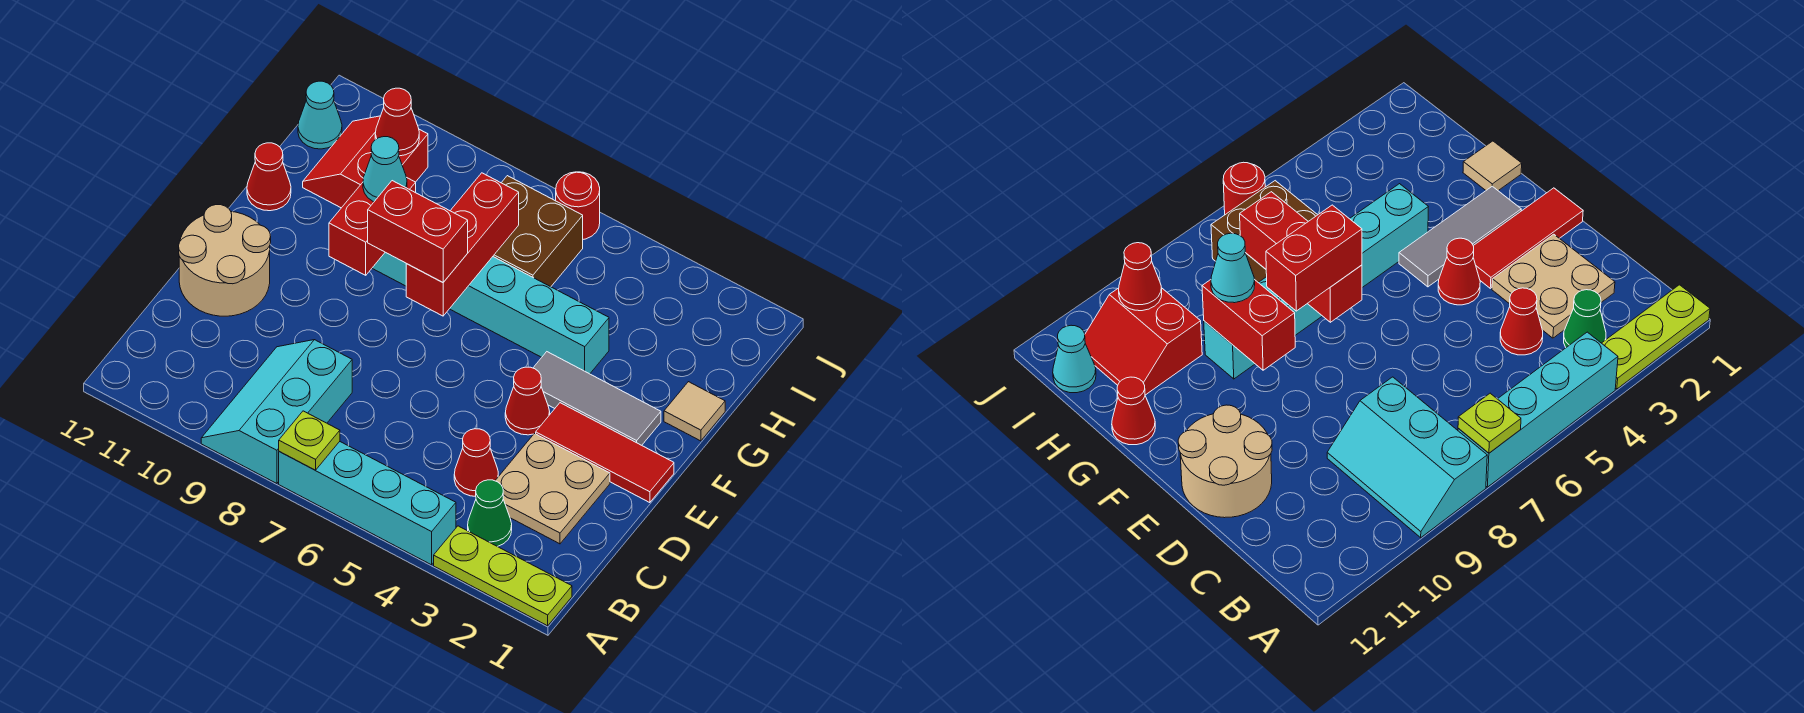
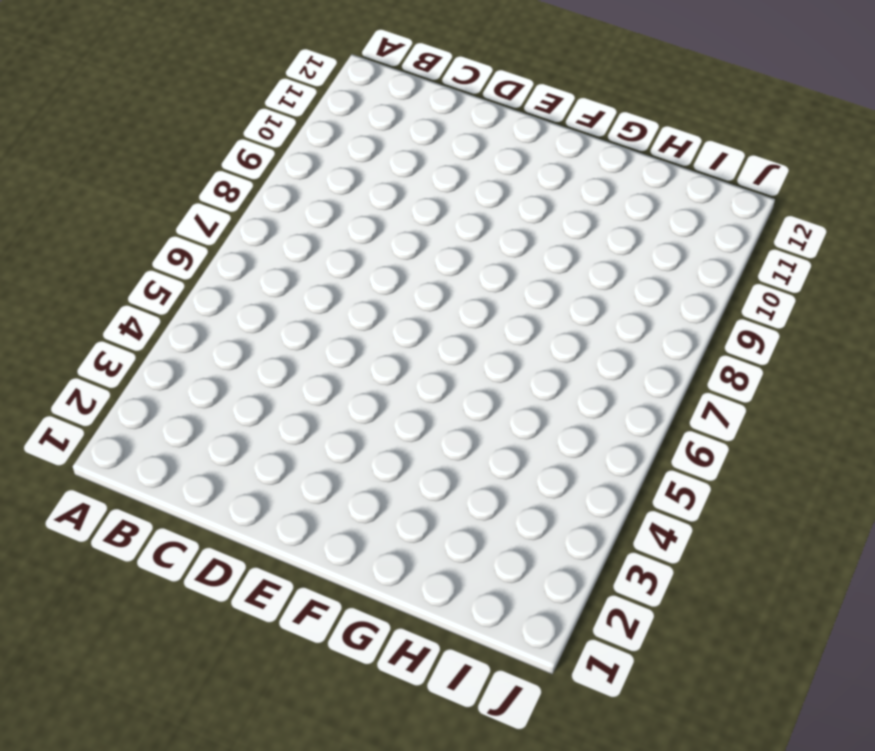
none -> lime 1x3 plate [434,526,572,626]
none -> cyan 1x4 brick [279,442,456,565]
none -> cyan 2x3 slope [201,340,352,484]

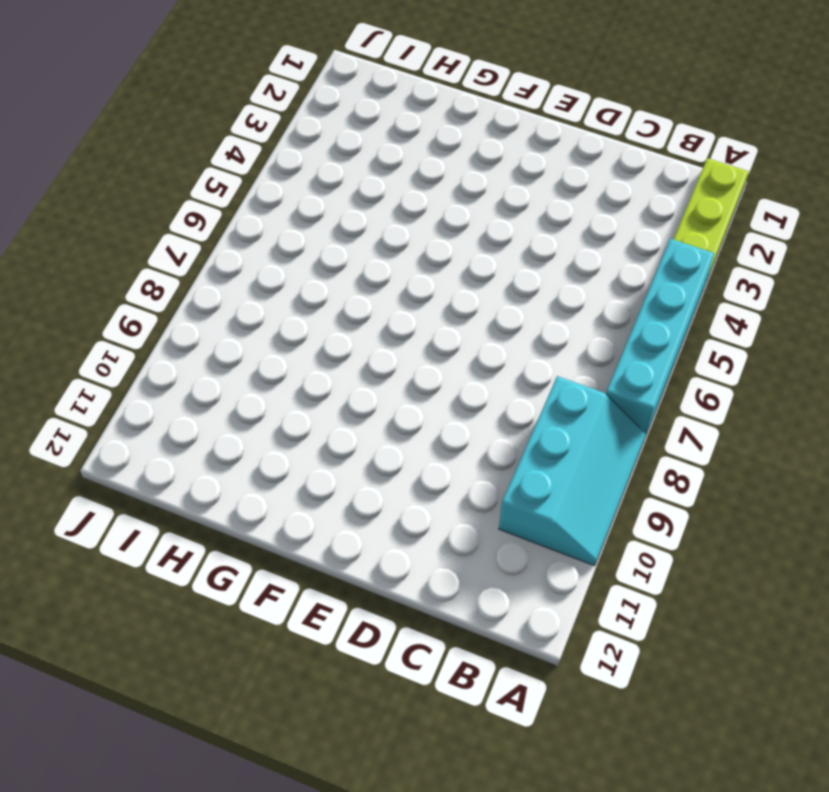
cyan 2x3 slope [499,376,646,566] -> cyan 2x3 slope turned to [201,340,352,484]
none -> green 1x1 cone [468,480,512,547]
none -> tan 2x2 plate [495,434,610,544]
none -> red 1x1 cone [454,429,498,496]

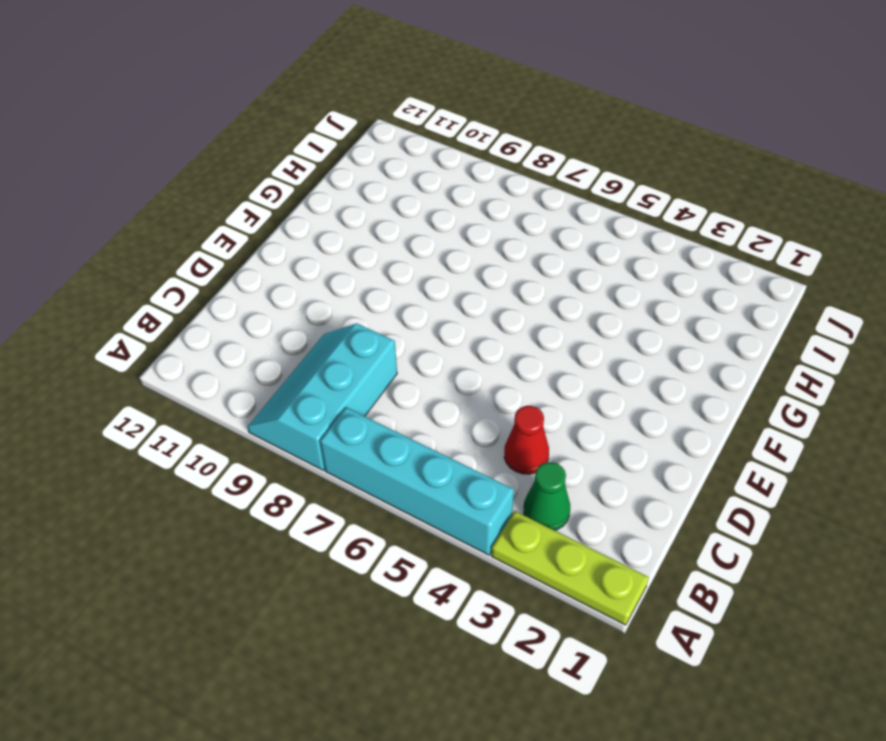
none -> tan 2x2 plate [495,434,610,544]
none -> tan 2x2 round brick [179,205,271,316]
none -> red 1x3 tile [536,403,674,503]

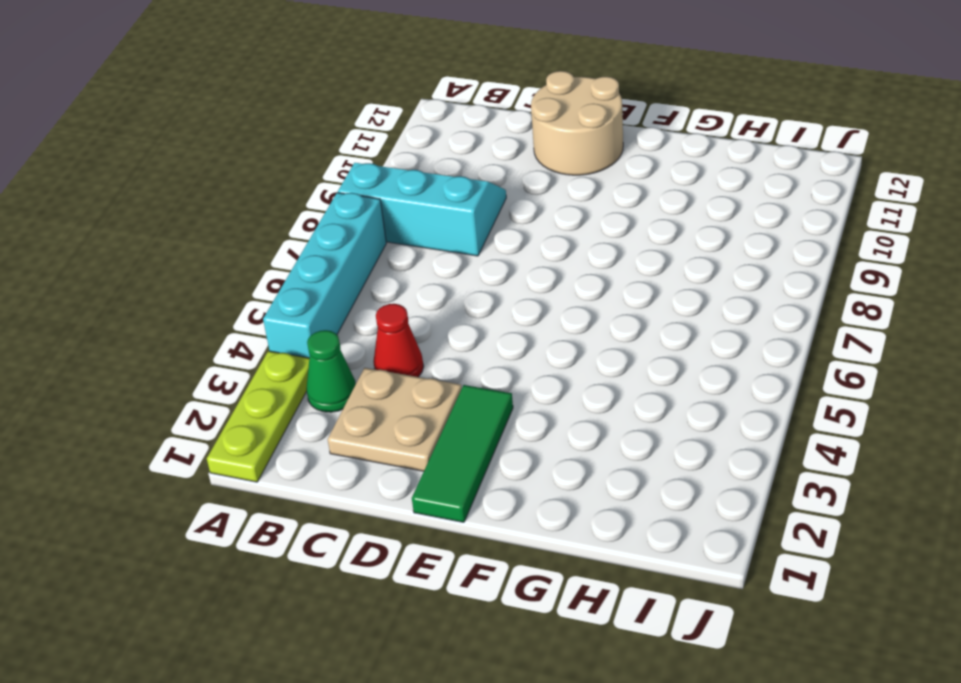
green 1x3 tile [412,385,513,522] -> red 1x3 tile [536,403,674,503]
none -> red 1x1 cone [505,367,550,435]
none -> grey 1x3 tile [533,352,661,445]
none -> tan 1x1 tile [664,382,725,441]

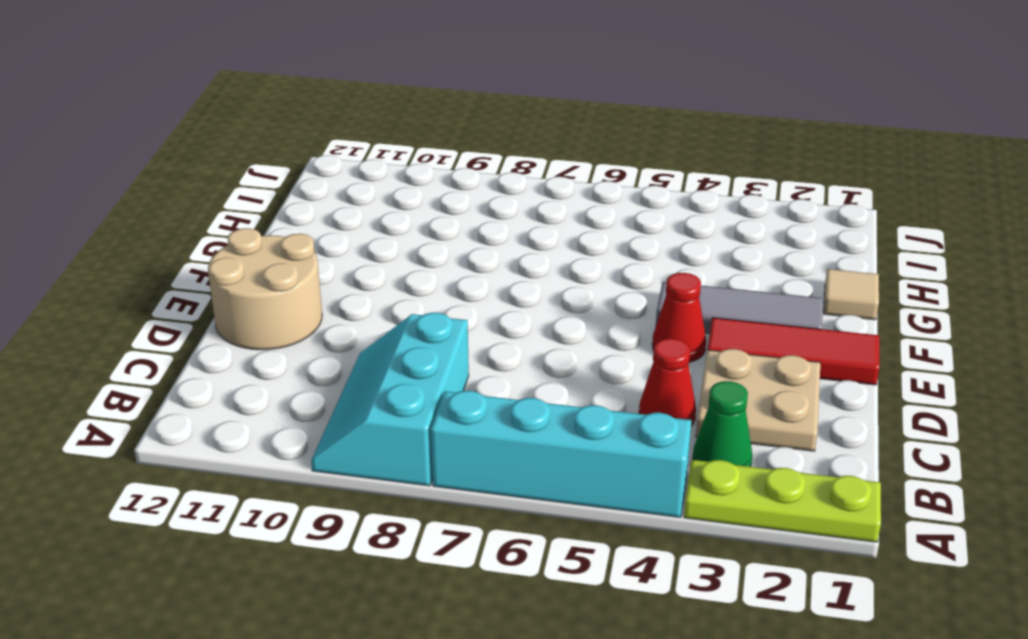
none -> cyan 1x6 brick [372,252,609,374]
none -> red 1x1 cone [247,143,291,211]
none -> brown 2x2 brick [493,176,583,287]

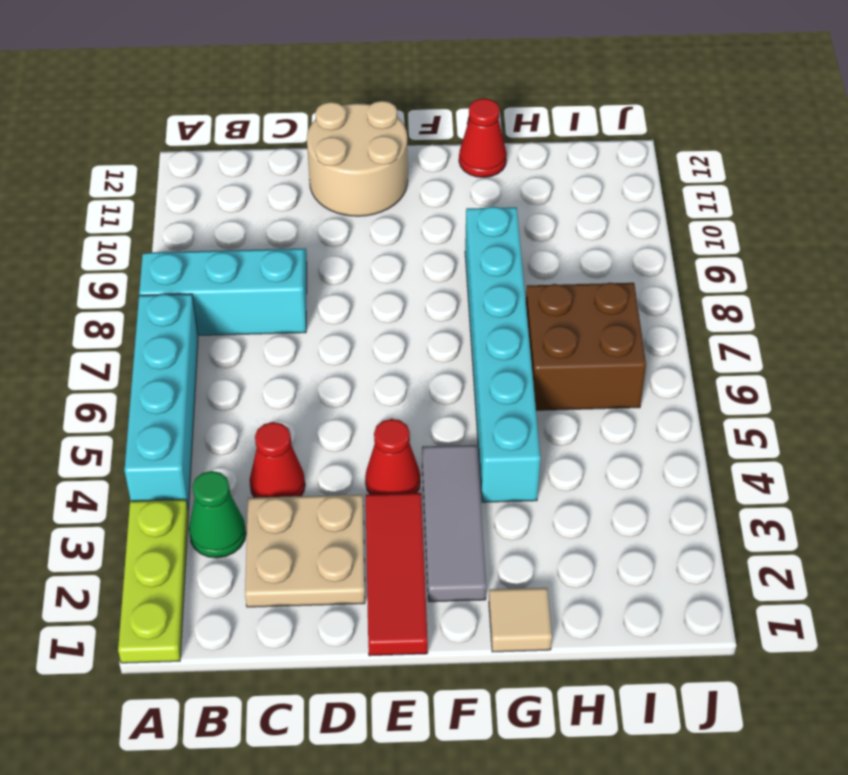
none -> red 2x2 slope [303,116,428,208]
none -> cyan 1x1 cone [298,81,342,149]
none -> red 1x1 round brick [556,172,600,239]

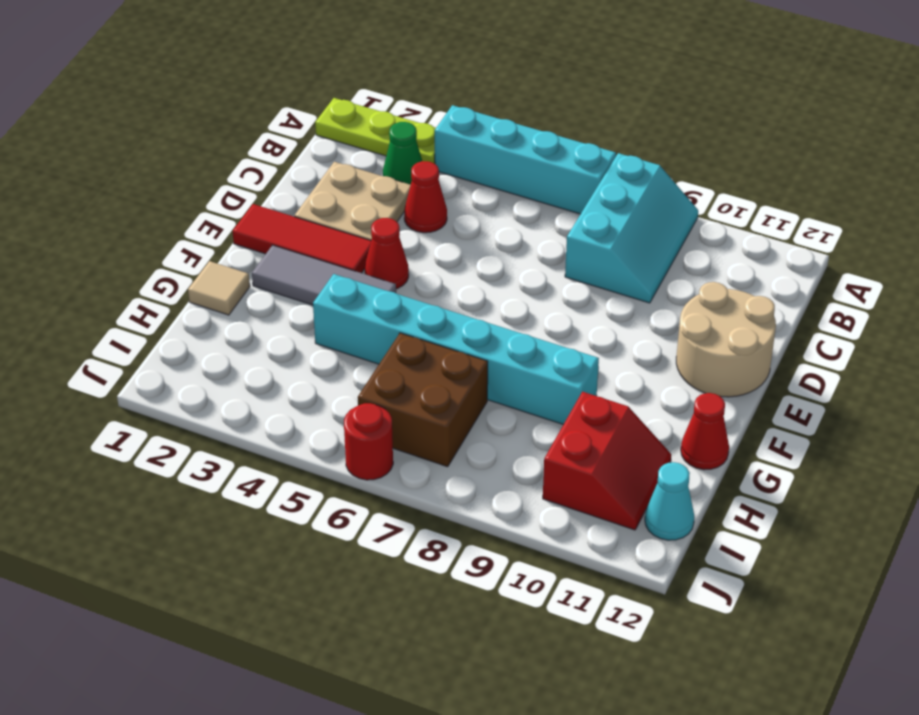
none -> lime 1x1 plate [279,411,340,470]
none -> red 1x3 brick [406,173,519,316]
none -> red 1x2 brick [329,177,416,275]

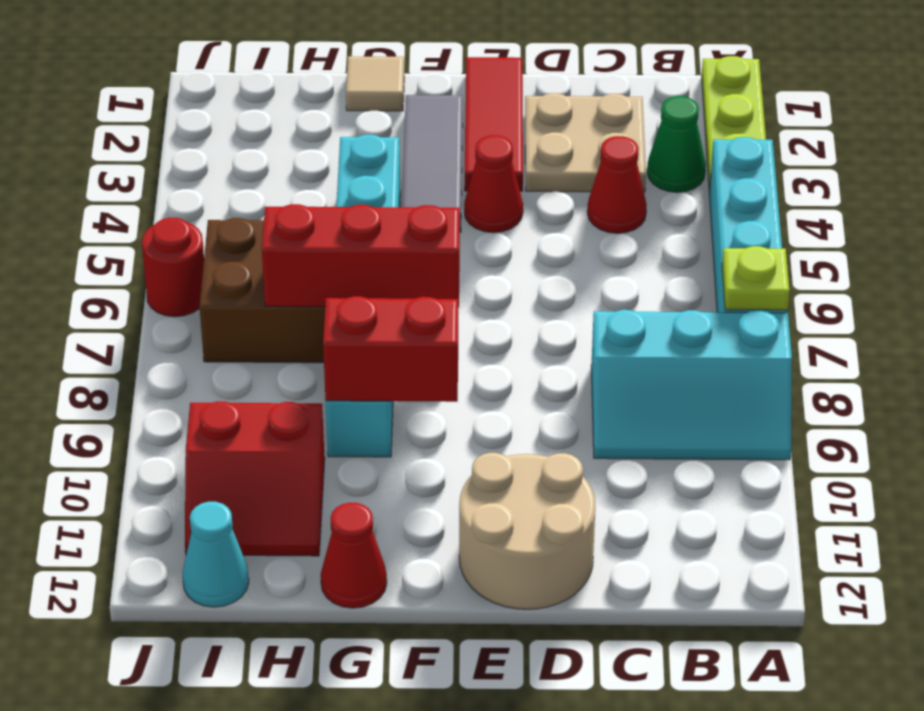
none -> red 1x1 cone [375,88,419,156]
none -> red 1x2 brick [368,181,468,282]
none -> cyan 1x1 cone [363,137,407,202]

